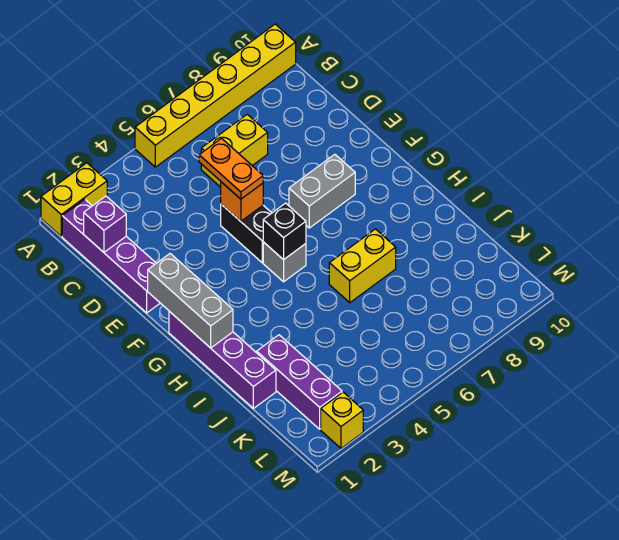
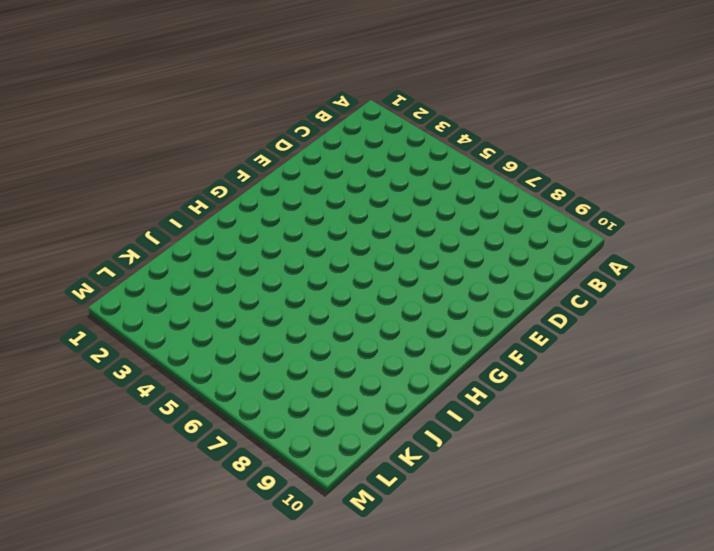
none -> yellow 1x2 brick [41,163,107,236]
none -> yellow 1x6 brick [135,24,296,167]
none -> purple 1x4 brick [62,199,160,313]

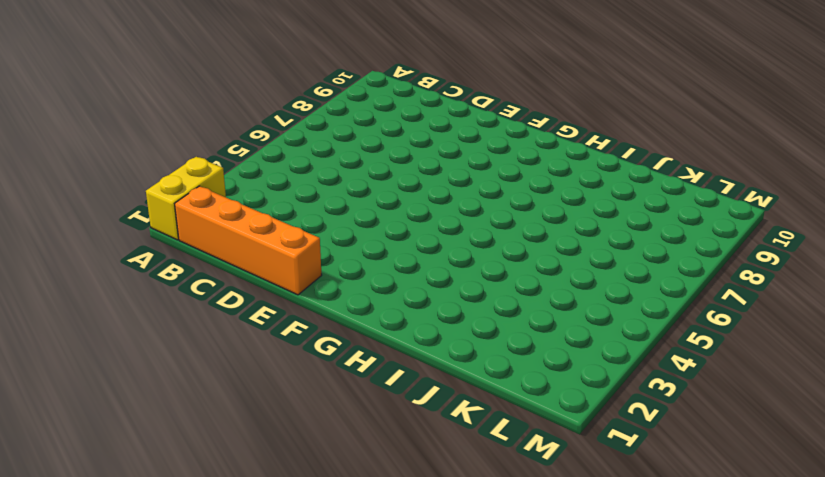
orange 1x4 brick [175,186,322,295] -> purple 1x4 brick [62,199,160,313]
none -> yellow 1x6 brick [135,24,296,167]
none -> yellow 1x2 brick [201,114,268,187]
none -> black 1x2 brick [221,204,271,263]

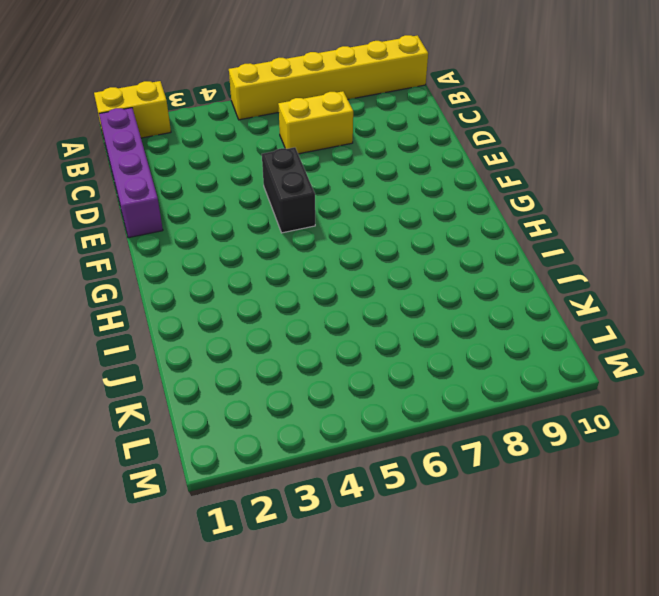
none -> grey 1x2 brick [289,154,355,228]
none -> purple 1x4 brick [169,311,276,408]
none -> grey 1x1 brick [263,242,306,282]

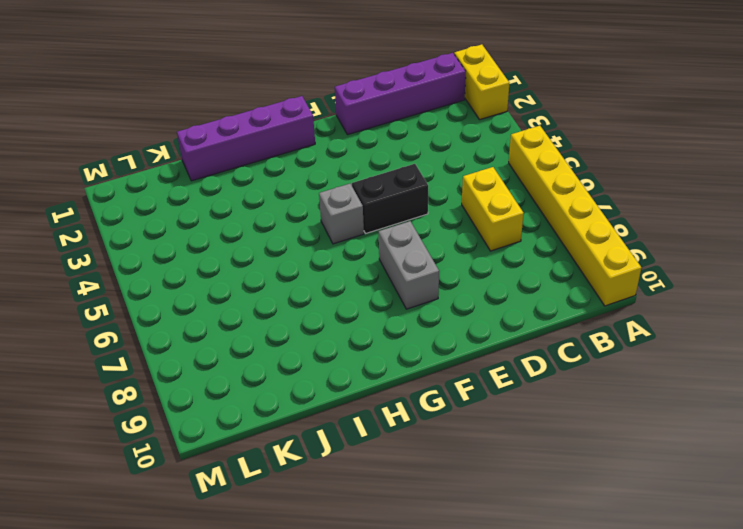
none -> yellow 1x2 brick [329,229,396,303]
none -> purple 1x3 brick [257,335,342,429]
none -> yellow 1x1 brick [321,392,363,448]

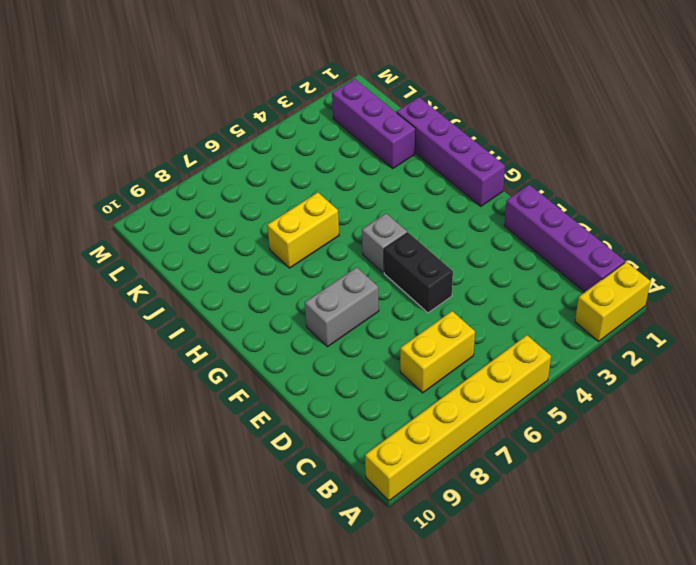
none -> yellow 1x1 brick [321,392,363,448]
none -> purple 1x1 brick [84,196,126,252]
none -> orange 1x1 brick [221,182,263,221]

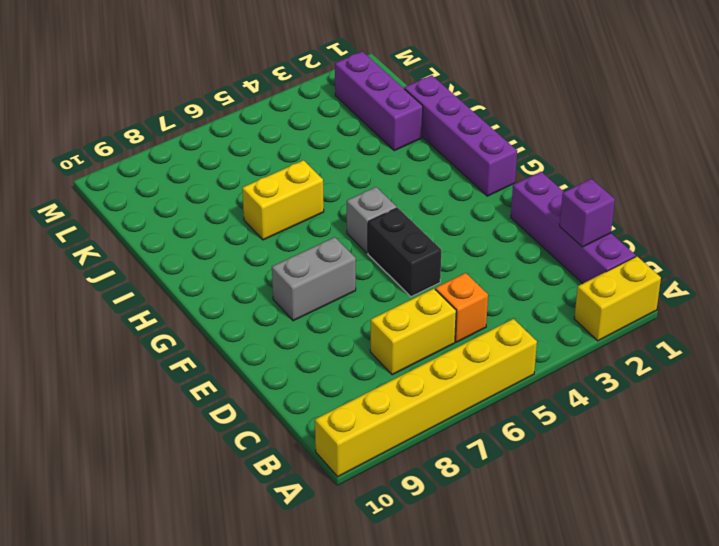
orange 1x1 brick [435,273,488,342] -> orange 1x1 brick moved to [221,182,263,221]
none -> yellow 1x1 brick [321,392,363,448]
none -> grey 1x3 brick [148,254,233,348]
none -> black 1x1 brick [263,203,306,260]

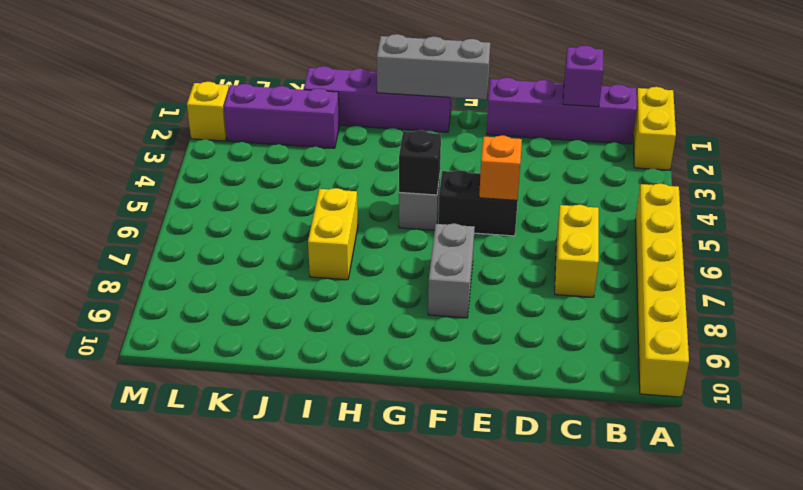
none -> orange 1x2 plate [199,139,263,199]

